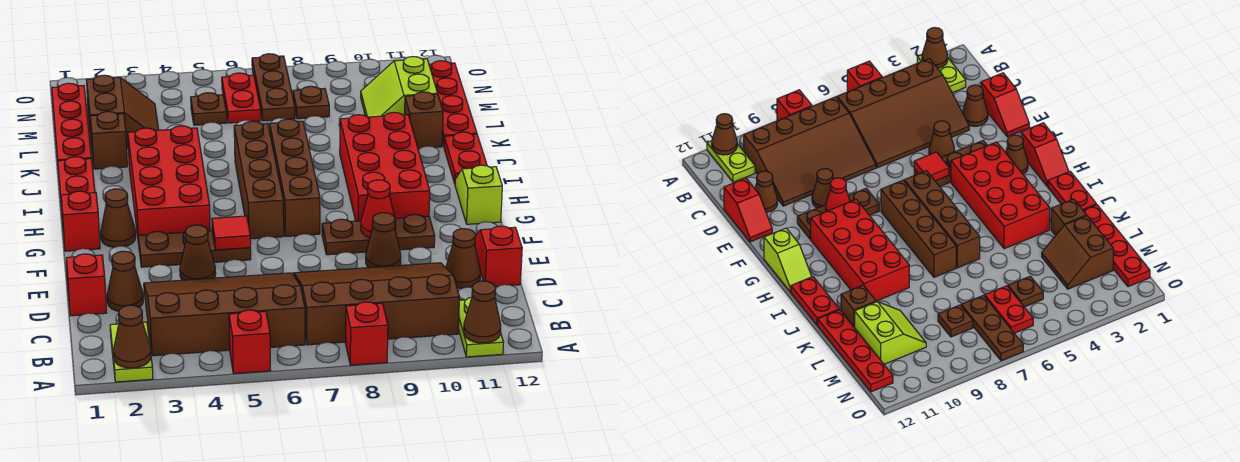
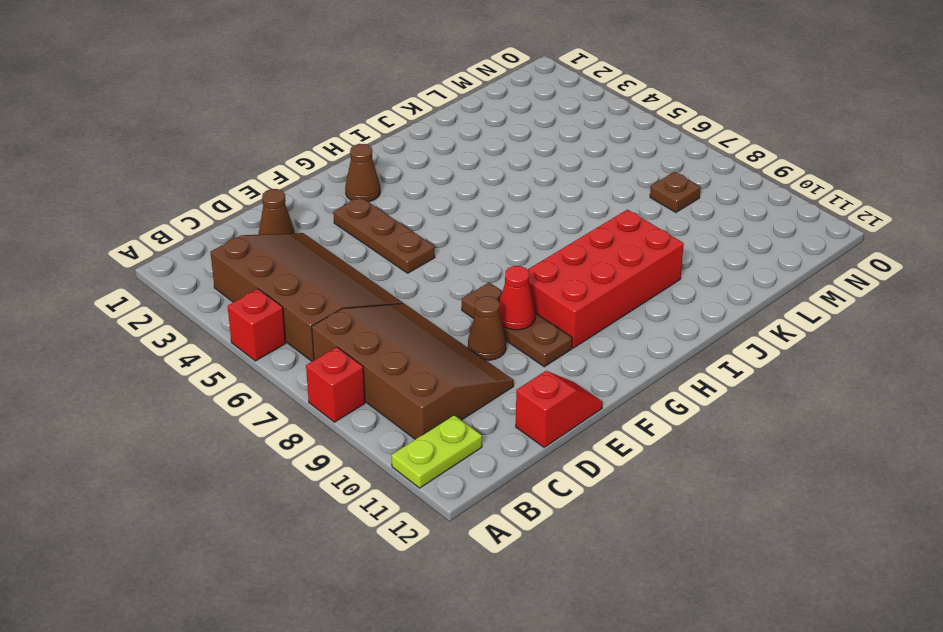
none -> lime 1x2 plate [110,322,153,382]
none -> red 1x2 slope [66,254,106,316]
none -> brown 1x1 cone [446,229,481,288]
none -> brown 1x1 cone [180,225,216,280]

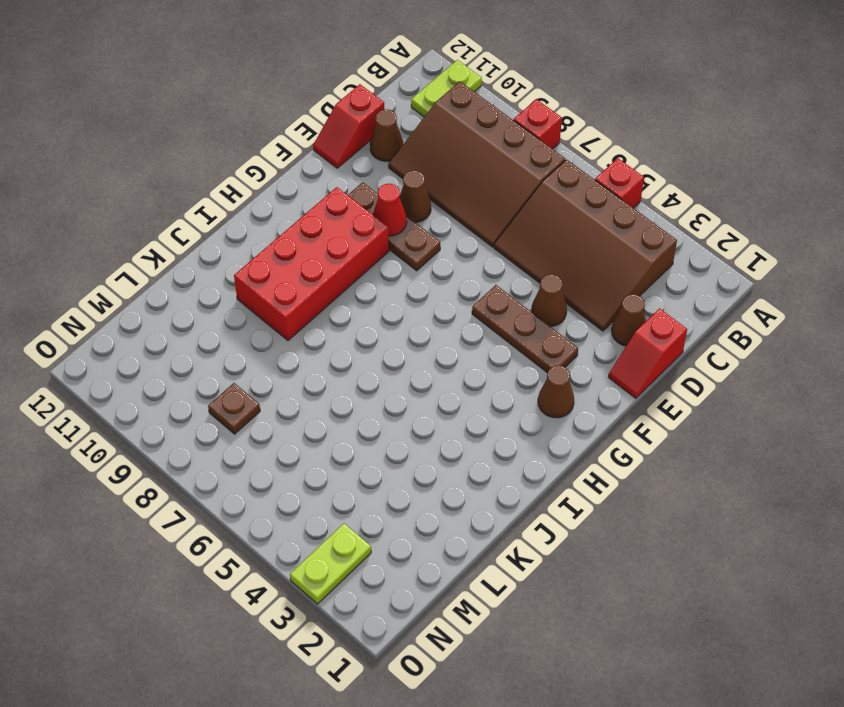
lime 1x2 plate [290,524,371,604] -> lime 1x2 plate moved to [110,322,153,382]
none -> red 1x2 slope [61,191,100,251]
none -> red 2x4 brick [128,126,210,244]
none -> brown 1x4 brick [234,121,284,239]
none -> brown 1x4 brick [270,119,320,236]

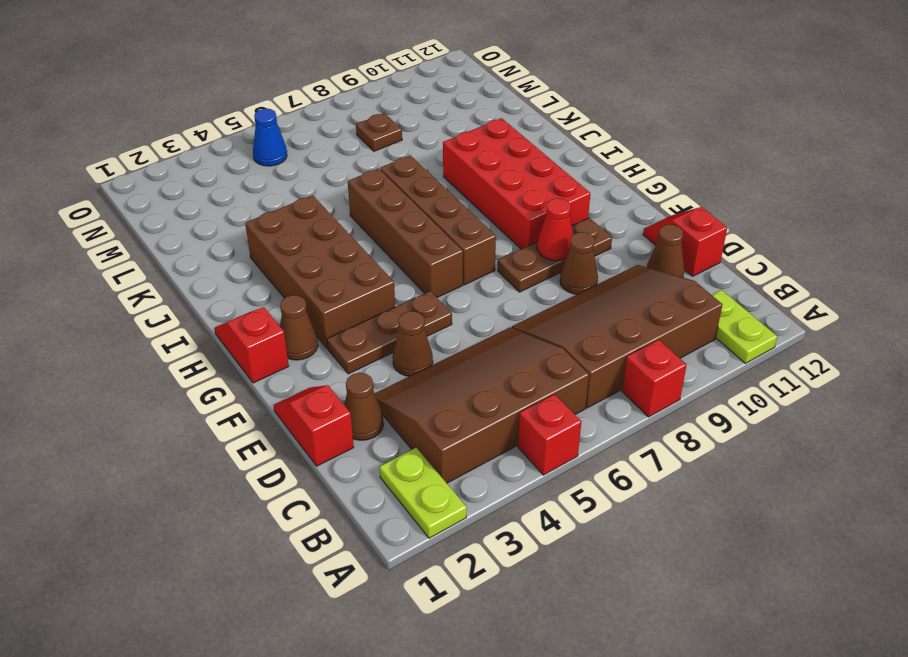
brown 2x4 brick [245,195,395,349] -> red 2x4 brick [128,126,210,244]
blue 1x1 cone [253,109,287,166] -> none
none -> lime 1x2 slope [455,165,502,224]
none -> red 1x2 plate [58,157,95,197]
none -> red 1x2 plate [444,132,487,184]
none -> red 1x4 plate [52,83,92,161]

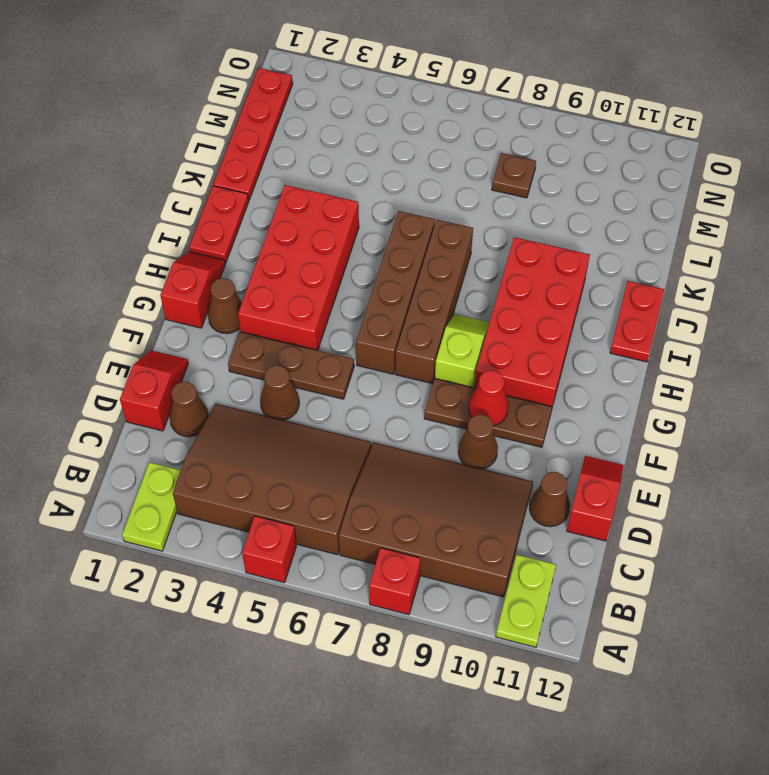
lime 1x2 slope [435,314,490,388] -> lime 1x2 slope moved to [455,165,502,224]
none -> brown 1x1 brick [90,112,127,169]
none -> brown 1x1 brick [405,92,443,148]
none -> red 1x4 plate [429,61,477,146]
none -> brown 2x2 slope [87,75,159,148]

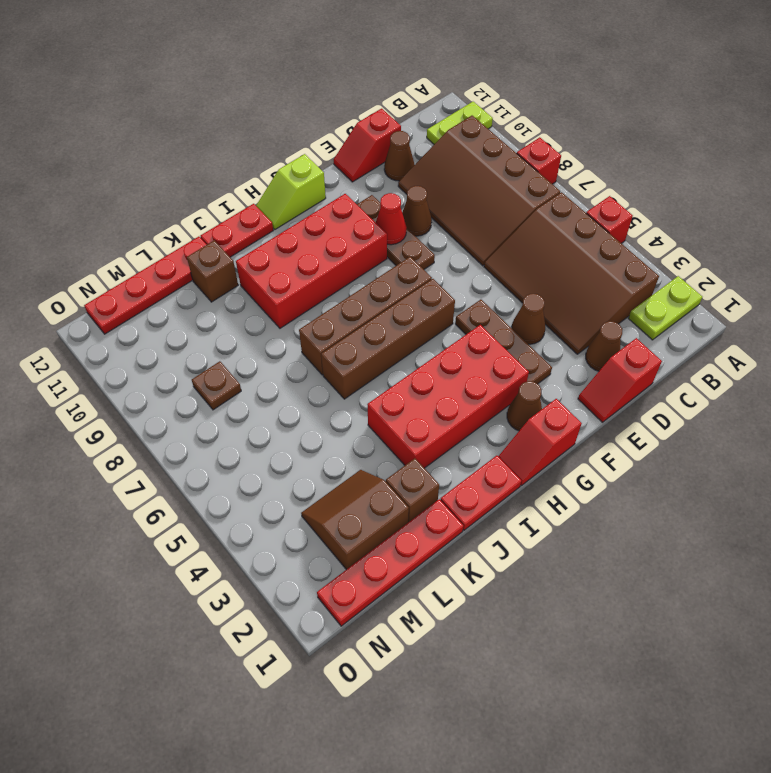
none -> lime 2x2 slope [361,57,438,117]
none -> brown 1x1 plate [191,93,226,125]
none -> red 1x2 plate [222,73,261,123]
none -> brown 1x3 plate [252,54,295,121]

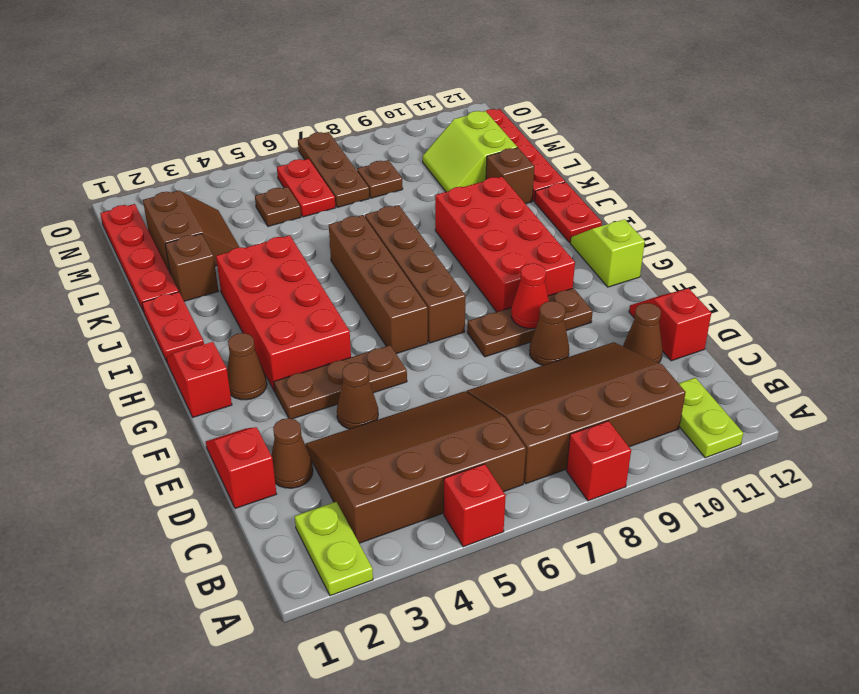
none -> brown 1x1 cone [113,305,151,368]
none -> brown 1x1 cone [464,281,501,343]
none -> red 1x1 tile [212,216,251,250]

